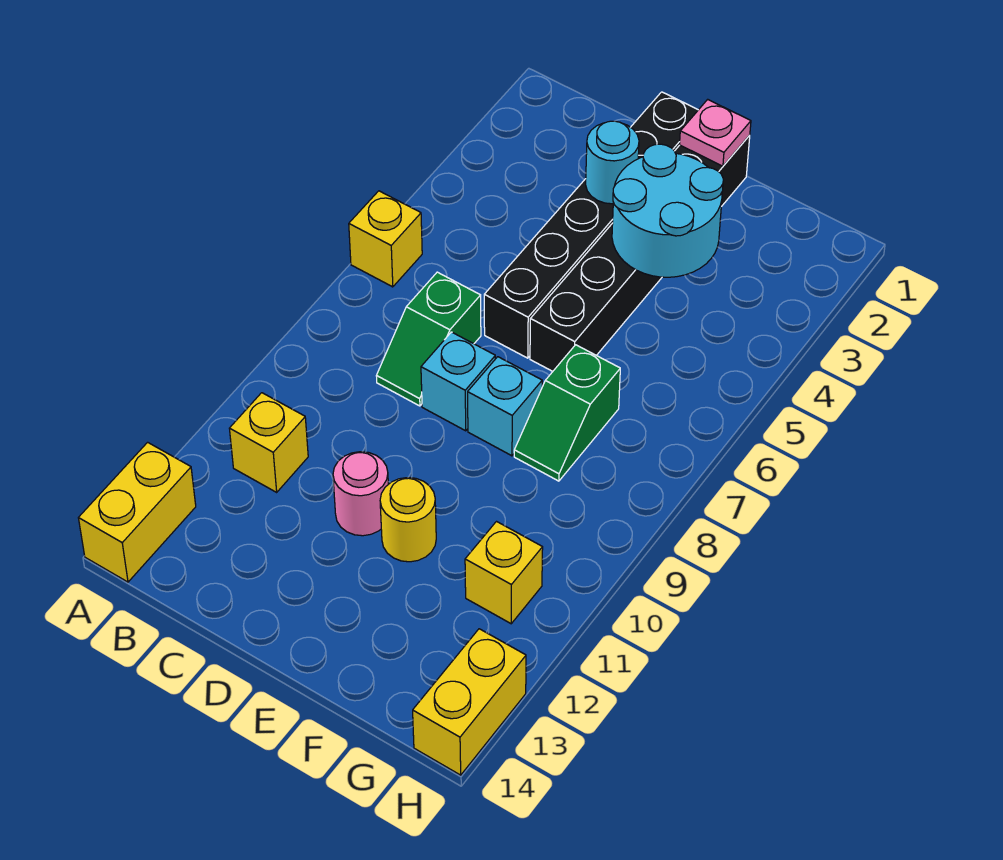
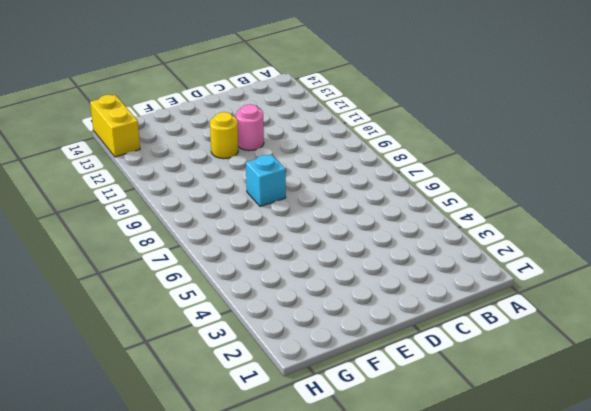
none -> yellow 1x1 brick [349,191,422,287]
none -> yellow 1x2 brick [79,442,196,582]
none -> yellow 1x1 brick [229,393,308,492]

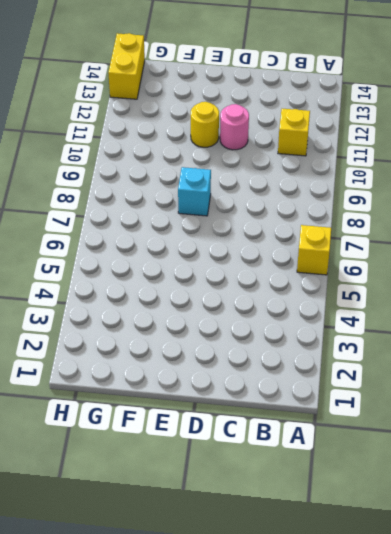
none -> yellow 1x2 brick [79,442,196,582]
none -> green 1x2 slope [377,272,481,406]
none -> black 1x6 brick [484,92,698,358]

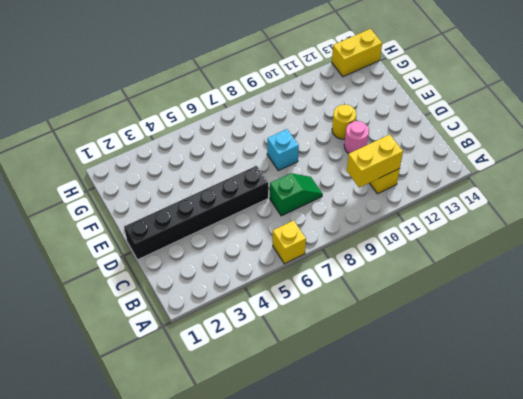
yellow 1x2 brick [347,135,403,188] -> yellow 1x2 brick moved to [79,442,196,582]
none -> cyan 1x1 brick [421,332,495,431]
none -> black 1x6 brick [530,135,750,371]
none -> green 1x2 slope [514,345,620,481]

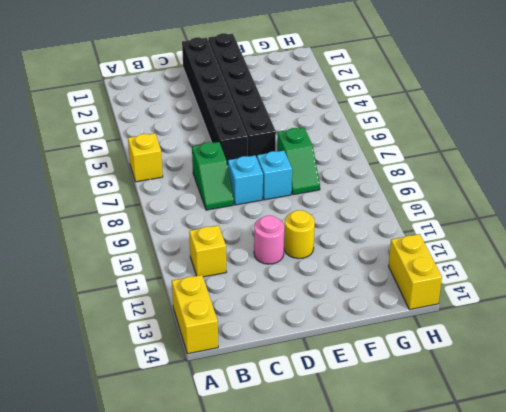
none -> yellow 1x1 brick [465,522,543,624]
none -> cyan 1x1 round brick [586,121,639,204]
none -> pink 1x1 plate [680,99,751,166]

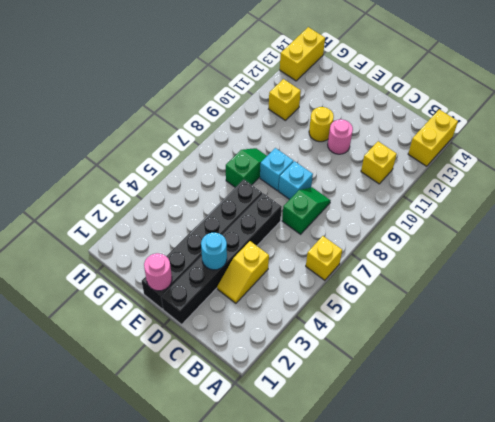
yellow 1x2 slope [217,241,269,303] -> none
pink 1x1 round brick [144,253,172,291] -> pink 1x1 plate [680,99,751,166]
none -> cyan 2x2 round brick [612,144,723,277]

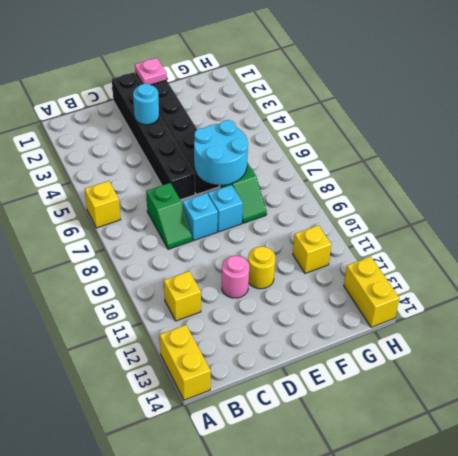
cyan 2x2 round brick [194,120,248,185] -> cyan 2x2 round brick moved to [612,144,723,277]

